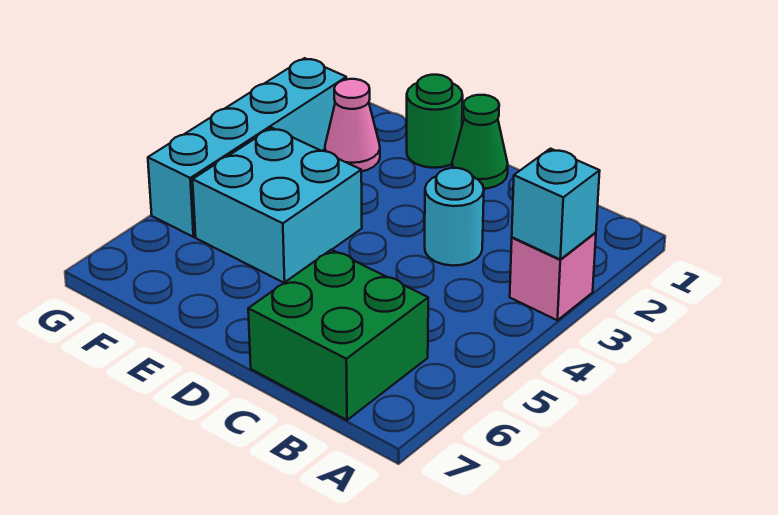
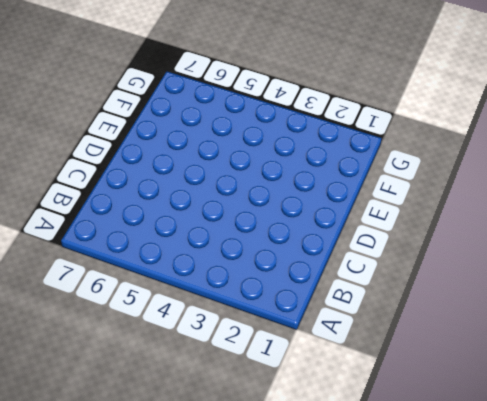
none -> pink 1x1 brick [510,233,596,320]
none -> green 2x2 brick [248,250,428,420]

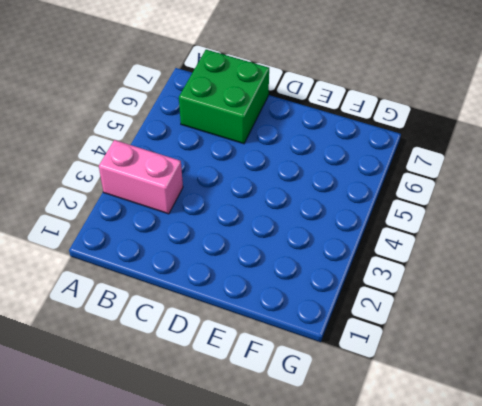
pink 1x2 brick [99,140,183,214] -> pink 1x1 brick [510,233,596,320]
none -> cyan 1x1 round brick [425,168,484,266]
none -> green 1x1 cone [452,95,508,189]

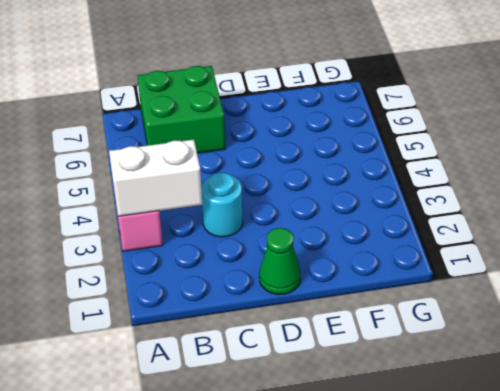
white 1x2 brick [109,139,202,216] -> cyan 1x1 brick [512,149,600,259]
none -> green 1x1 round brick [407,75,463,168]
none -> cyan 2x2 brick [193,128,362,283]

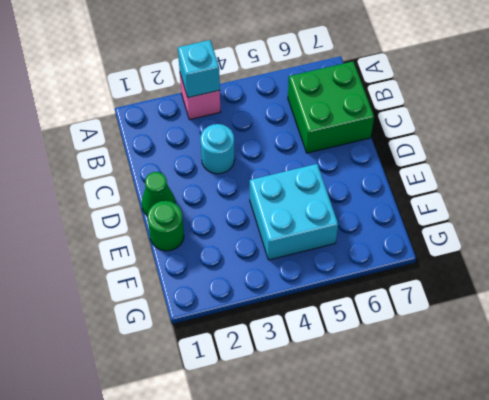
none -> pink 1x1 cone [325,79,380,171]
none -> cyan 1x4 brick [148,58,346,237]

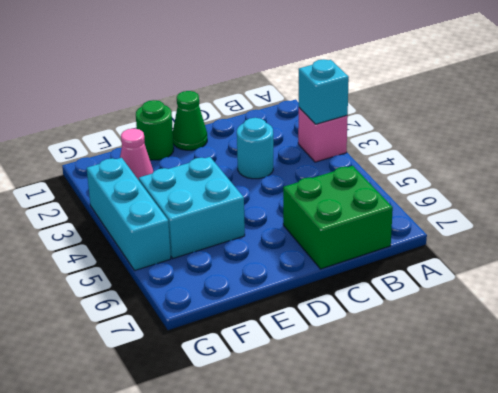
cyan 1x3 brick [87,158,171,270] -> cyan 1x4 brick [148,58,346,237]

